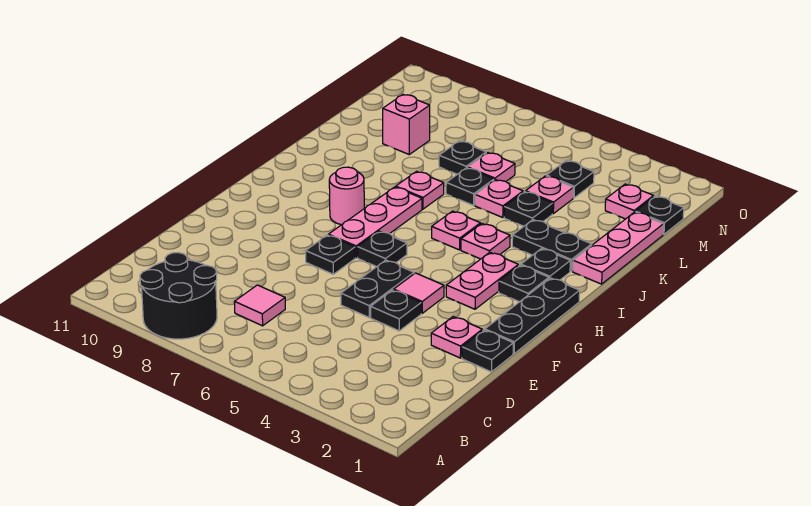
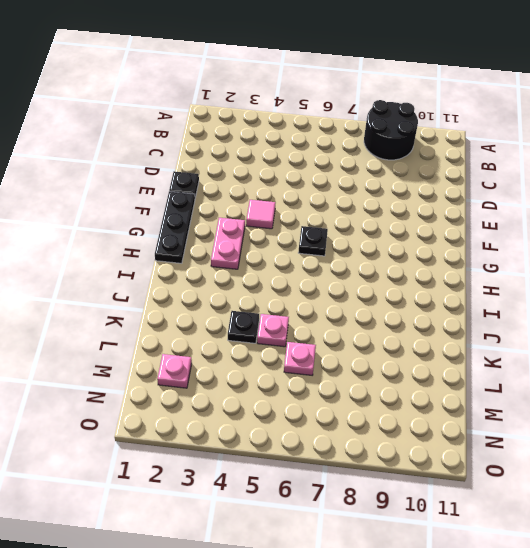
none -> pink 1x1 tile [234,285,285,326]
none -> pink 1x1 plate [431,317,482,358]
none -> black 1x1 plate [371,290,421,331]
none -> black 1x2 plate [341,260,414,317]

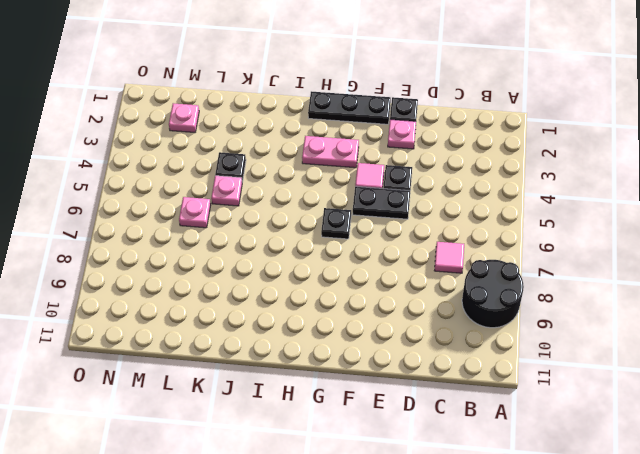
none -> black 1x1 plate [306,235,355,274]
none -> pink 1x3 plate [329,187,422,258]
none -> black 1x1 plate [499,265,549,302]
none -> pink 1x1 round brick [329,167,364,225]

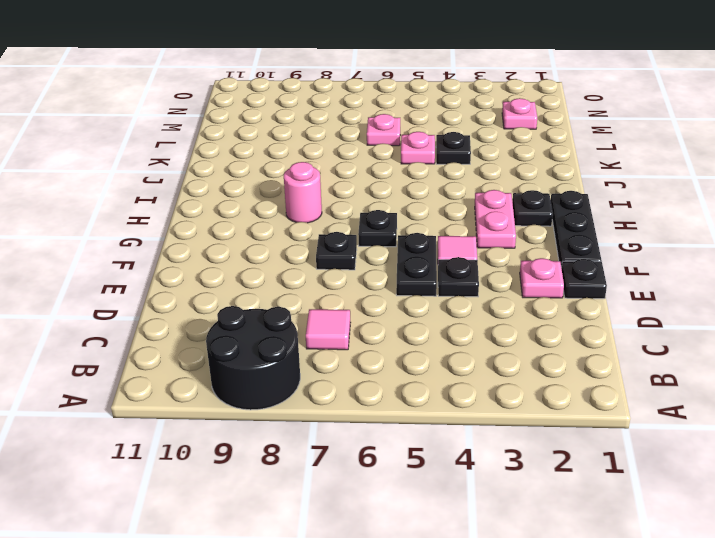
none -> pink 1x3 plate [329,187,422,258]
none -> black 1x1 plate [521,248,570,280]
none -> pink 1x1 plate [461,224,510,259]
none -> pink 1x1 plate [432,211,480,250]

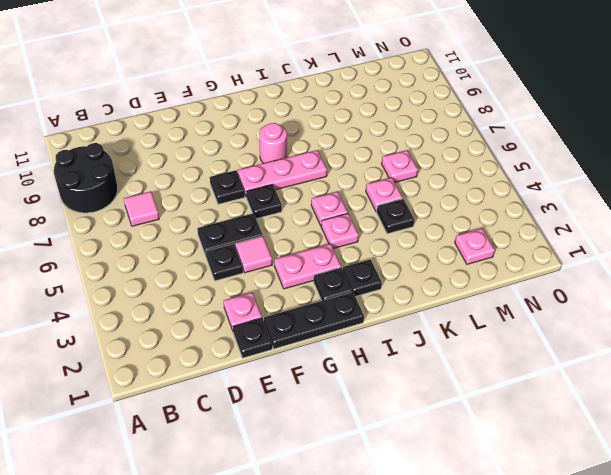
none -> pink 1x3 plate [573,212,664,284]
none -> black 1x2 plate [512,220,592,271]
none -> pink 1x1 plate [396,171,444,209]
none -> black 1x1 plate [446,168,494,205]

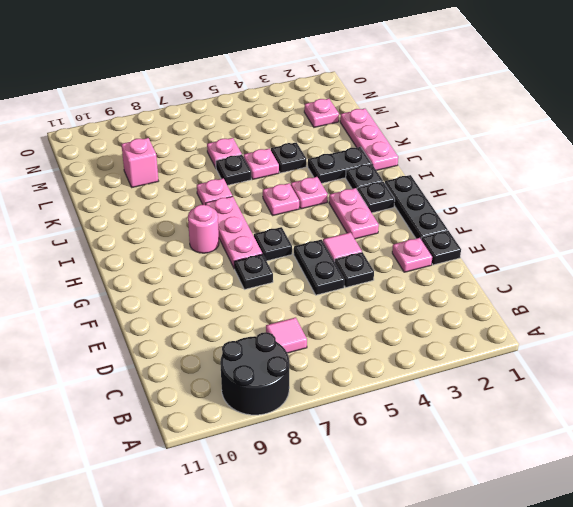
none -> pink 1x1 plate [526,176,574,214]
none -> black 1x1 plate [439,141,486,174]
none -> black 1x1 plate [636,196,684,234]
none -> black 1x1 plate [547,161,594,198]

